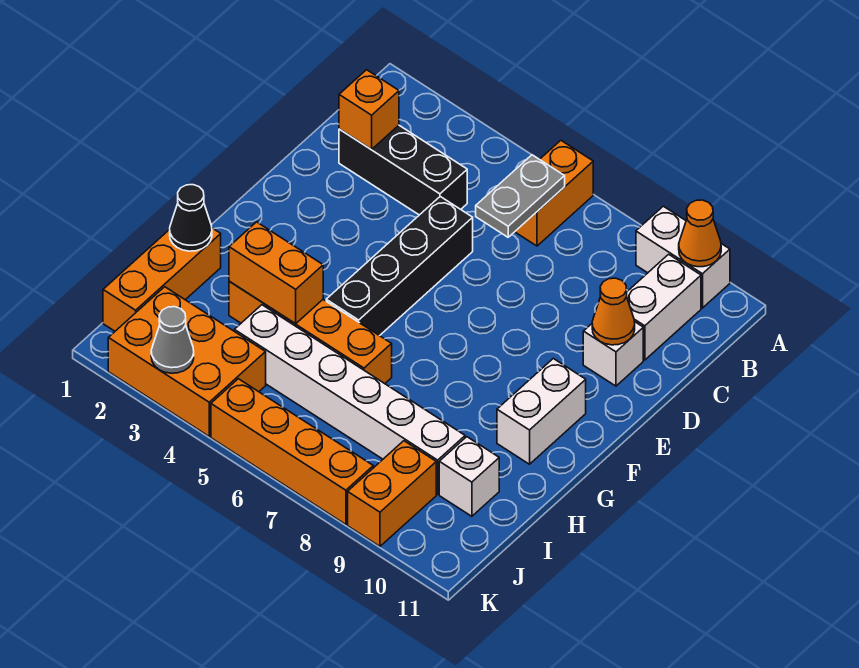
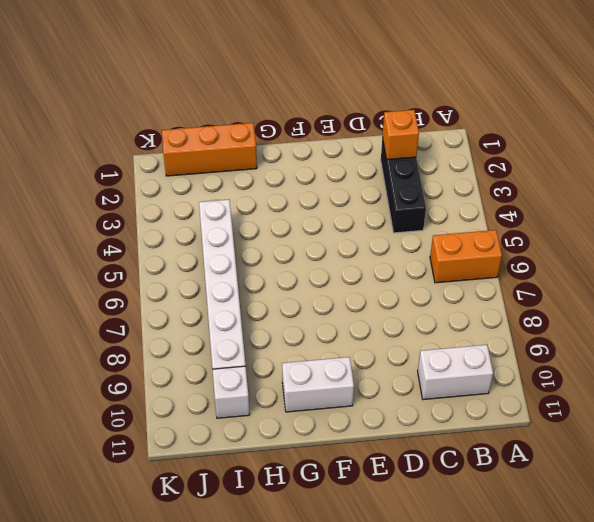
none -> white 1x2 brick [636,206,730,308]
none -> black 1x4 brick [326,197,473,336]
none -> white 1x1 brick [583,321,643,386]

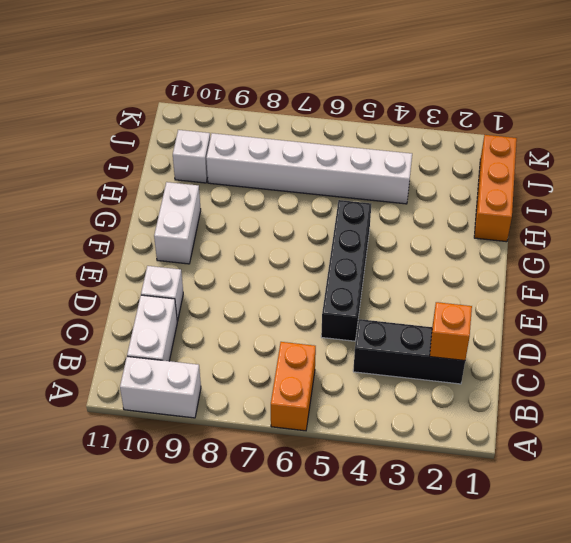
none -> orange 1x4 brick [229,281,392,384]
none -> orange 2x3 brick [108,287,266,436]
none -> orange 1x2 brick [348,441,436,546]

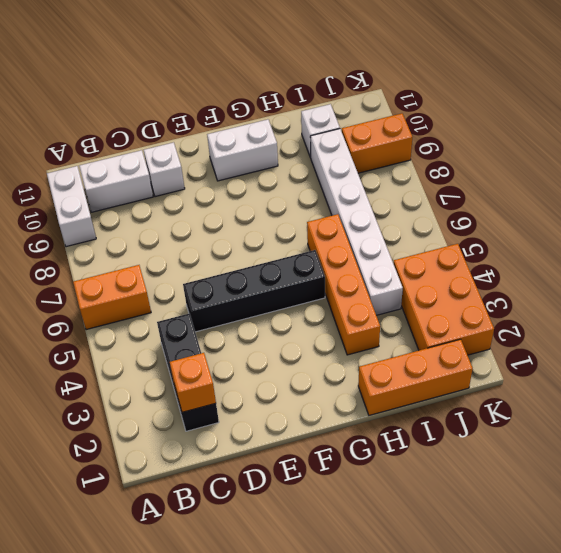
none -> orange 1x4 brick [211,379,373,524]
none -> orange 1x1 cone [679,200,721,267]
none -> grey 1x2 plate [476,155,565,237]

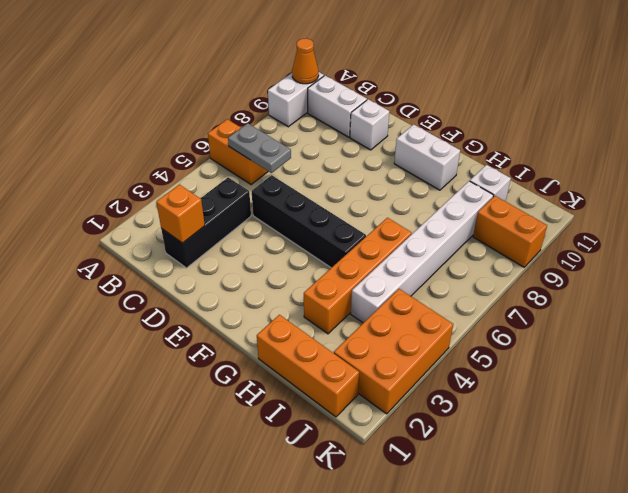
none -> orange 1x4 brick [211,379,373,524]
none -> orange 1x1 cone [592,278,635,345]
none -> black 1x1 cone [170,185,212,251]

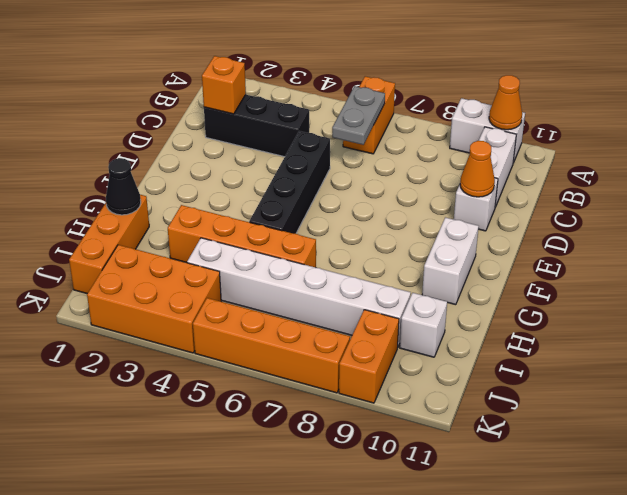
none -> orange 1x2 brick [229,222,323,324]
none -> grey 1x1 cone [151,307,194,373]

